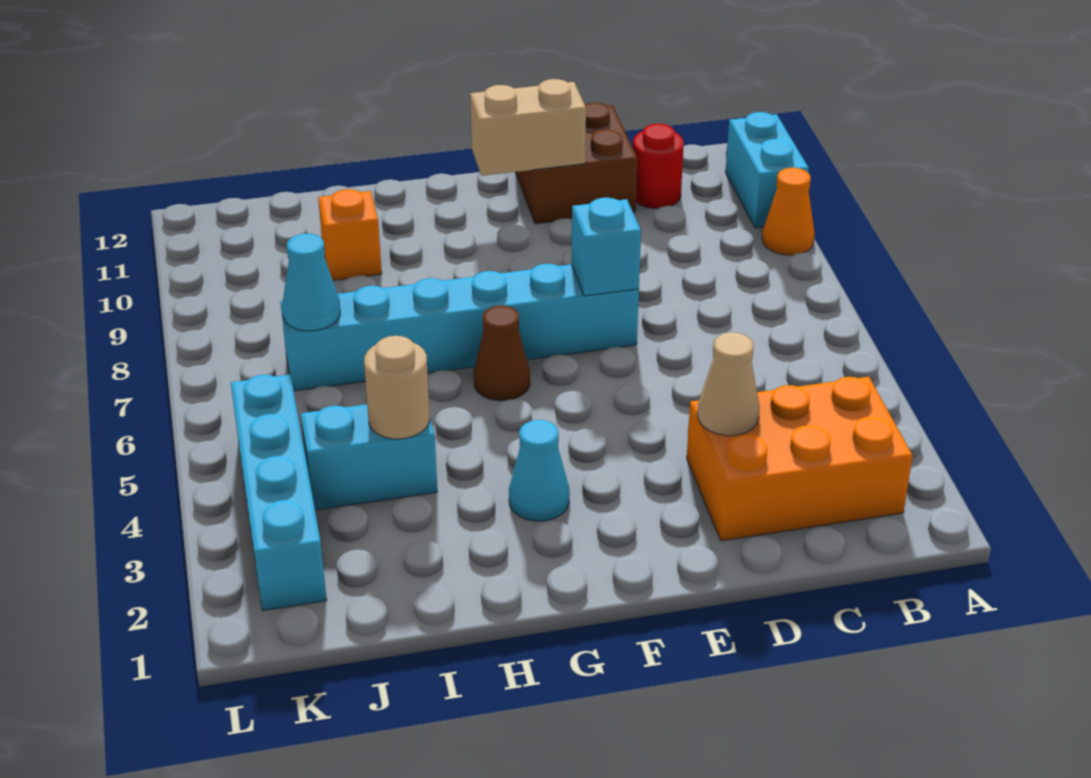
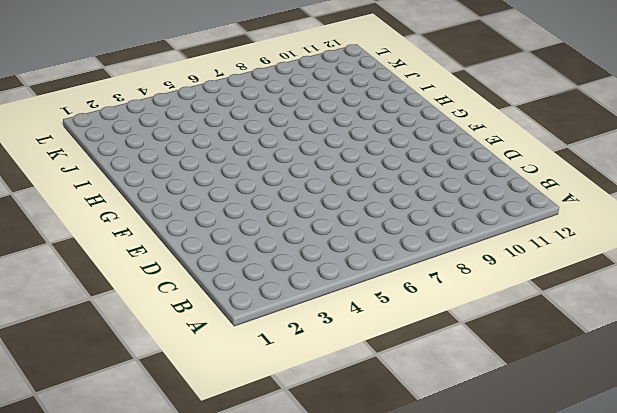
none -> orange 1x1 cone [762,168,815,255]
none -> cyan 1x2 brick [726,112,809,228]
none -> orange 2x3 brick [687,377,913,541]

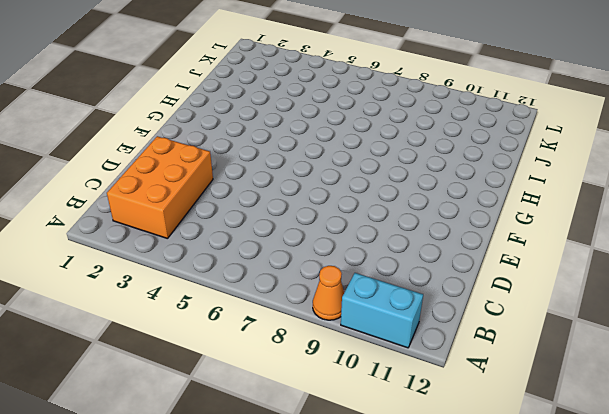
none -> red 1x1 round brick [633,124,684,208]
none -> brown 2x2 brick [516,103,638,224]
none -> cyan 1x6 brick [280,264,639,391]

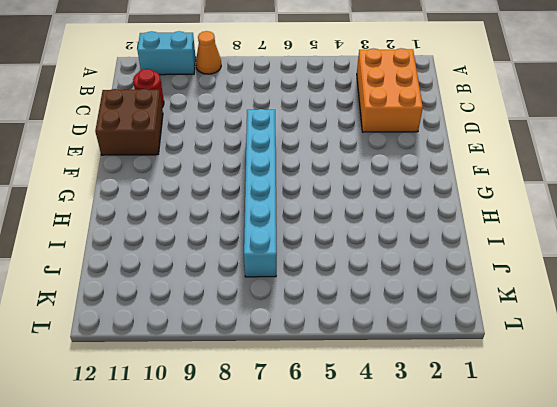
none -> cyan 1x1 cone [509,420,570,521]
none -> brown 1x1 cone [474,305,530,401]
none -> cyan 1x2 brick [301,404,437,510]

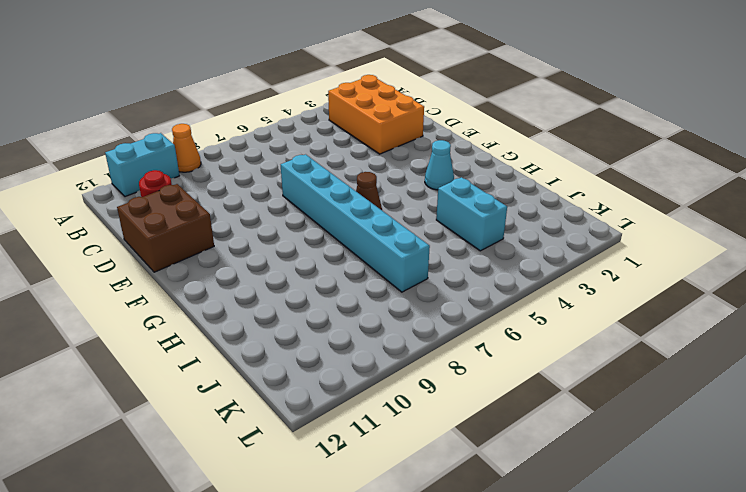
none -> orange 1x1 brick [318,189,382,280]
none -> cyan 1x4 brick [231,374,327,611]
none -> tan 1x1 cone [697,333,760,436]

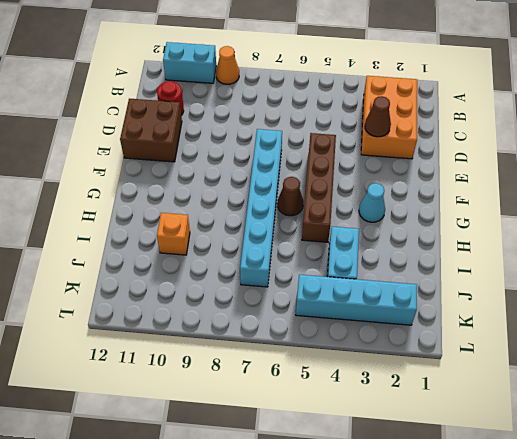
brown 1x1 cone [365,96,391,137] -> tan 1x1 cone [697,333,760,436]
brown 1x4 brick [302,133,336,242] -> none
none -> cyan 1x1 brick [571,198,641,296]
none -> tan 1x2 brick [470,79,586,176]
none -> tan 1x1 round brick [364,336,430,439]

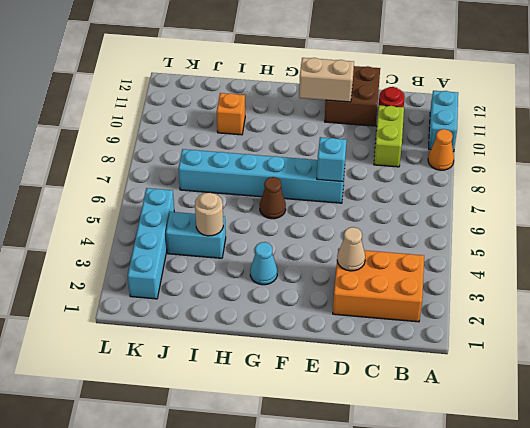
lime 1x2 brick [374,105,404,167] -> none
none -> cyan 1x1 cone [282,234,340,331]

